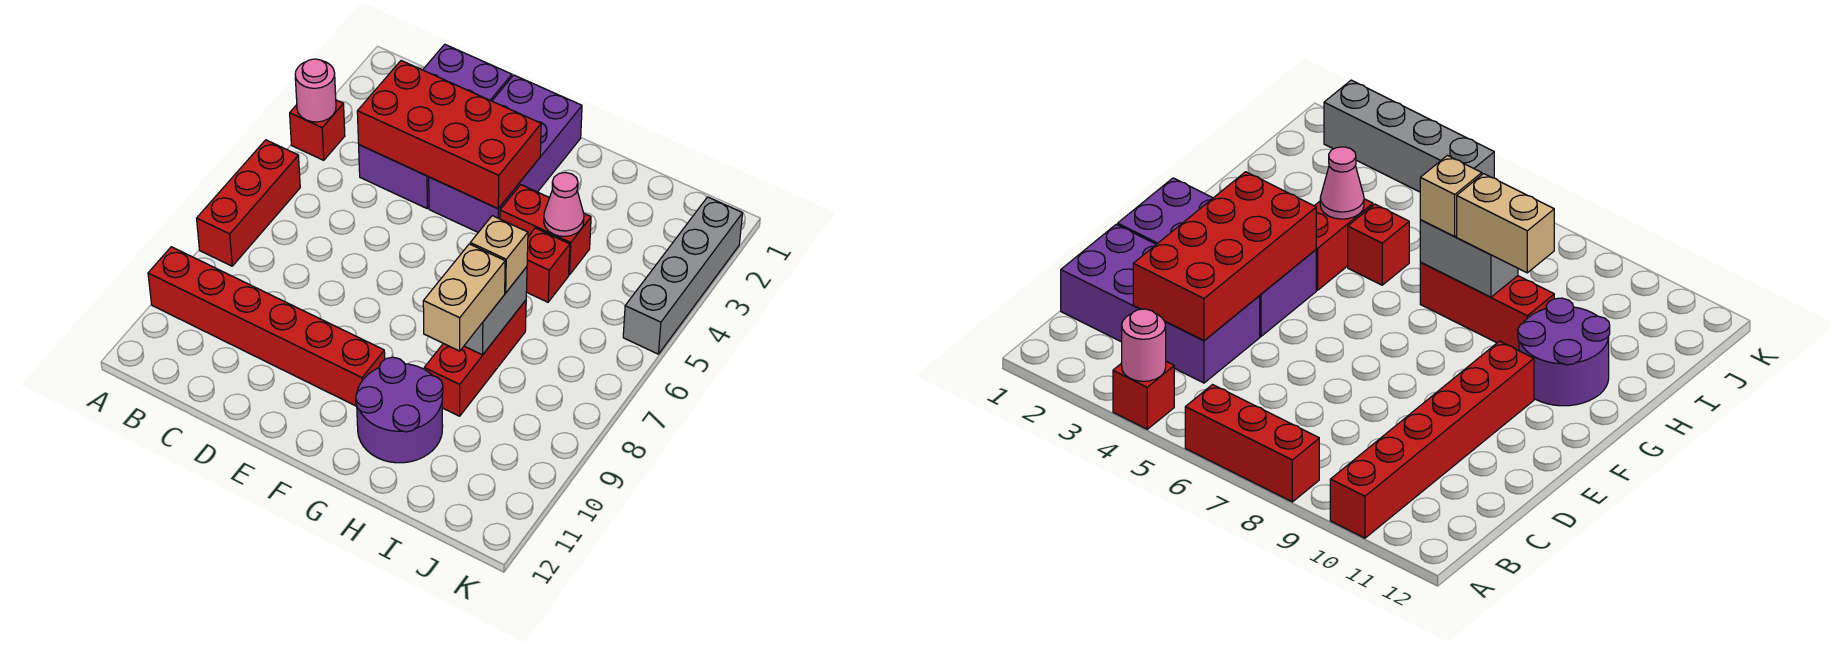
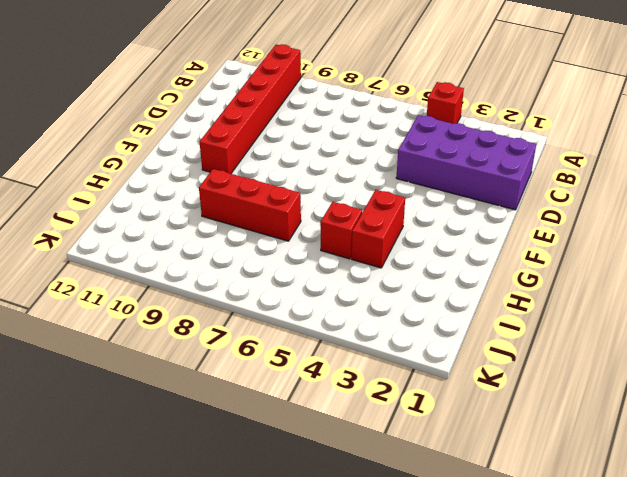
none -> red 1x3 brick [197,140,300,266]
none -> purple 2x4 brick [429,75,582,232]
none -> purple 2x2 round brick [356,357,443,463]

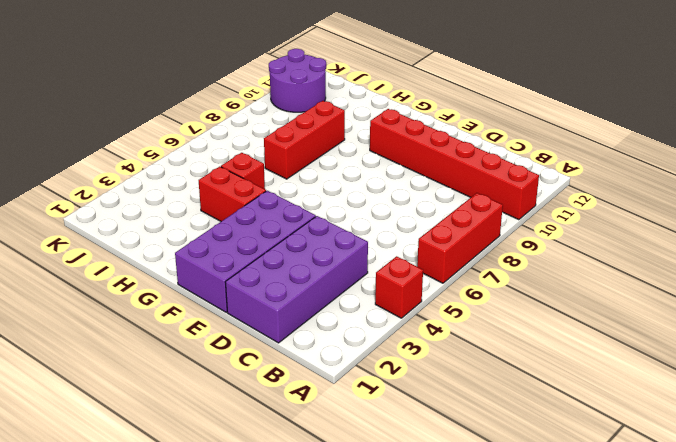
purple 2x2 round brick [269,49,326,112] -> purple 2x2 round brick moved to [356,357,443,463]
none -> grey 1x4 brick [623,197,743,354]
none -> pink 1x1 round brick [295,59,336,122]
none -> red 2x4 brick [357,61,541,209]

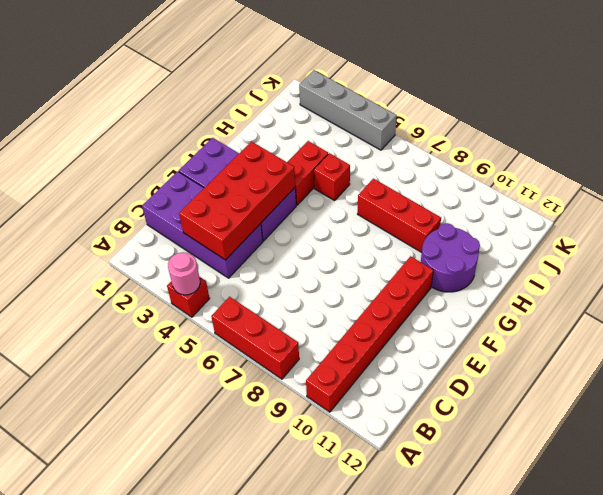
none -> pink 1x1 cone [544,172,584,236]
none -> grey 1x2 brick [464,267,527,355]
none -> tan 1x1 brick [470,216,528,293]

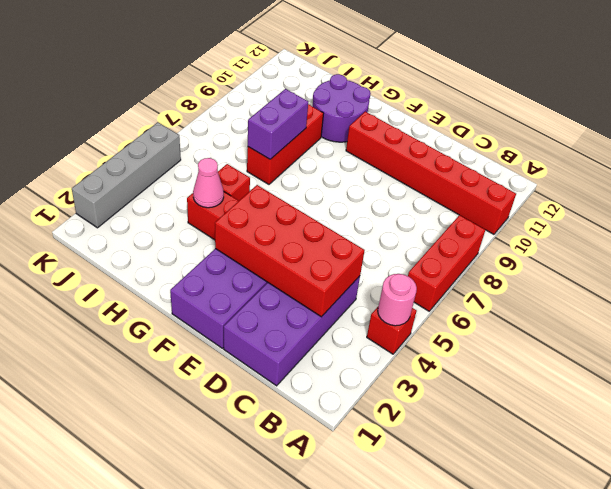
purple 1x2 brick [248,89,308,159] -> grey 1x2 brick [464,267,527,355]
none -> tan 1x1 brick [470,216,528,293]
none -> tan 1x2 brick [423,244,505,351]

